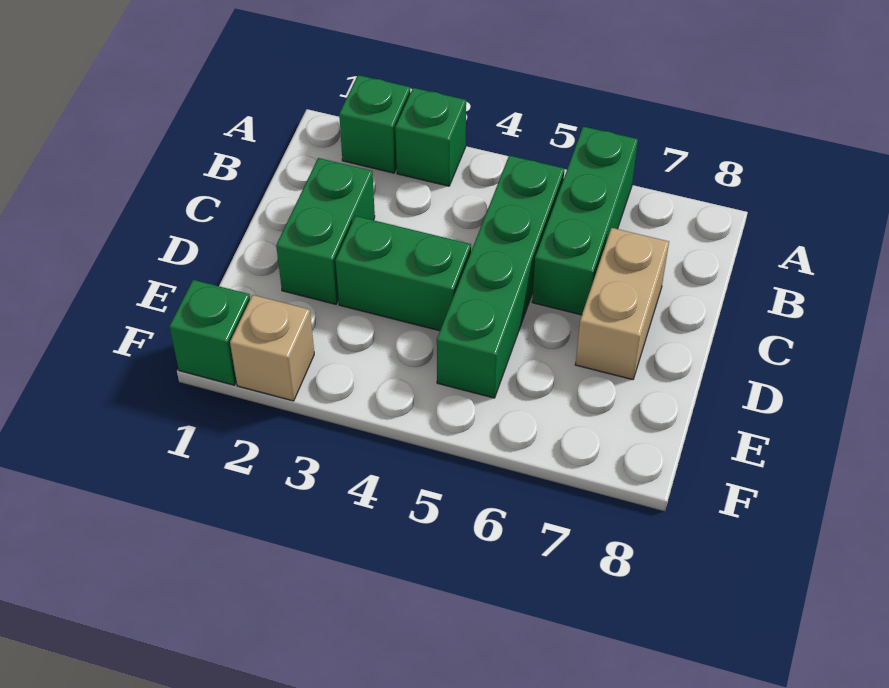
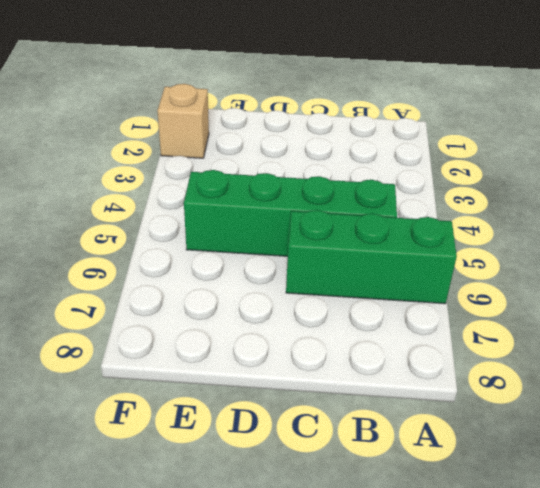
none -> green 1x1 brick [339,75,410,173]
none -> green 1x1 brick [395,88,466,186]

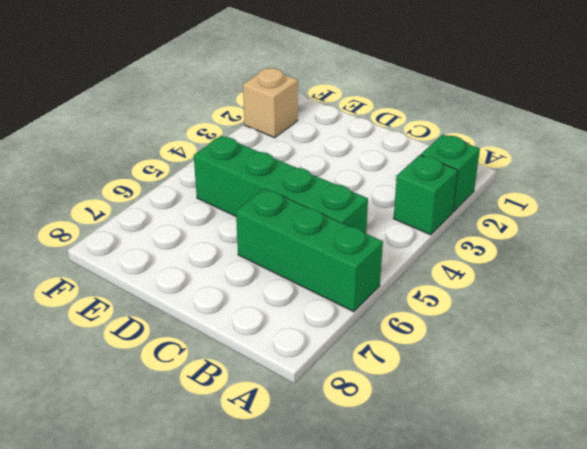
none -> green 1x2 brick [276,158,375,304]
none -> tan 1x2 brick [575,228,669,380]

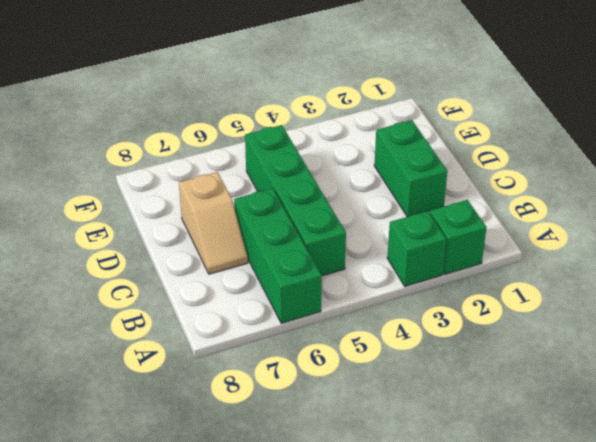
tan 1x2 slope [179,172,248,274] -> tan 1x2 brick [575,228,669,380]
none -> green 1x2 brick [336,216,471,331]
none -> green 1x1 brick [169,280,250,385]

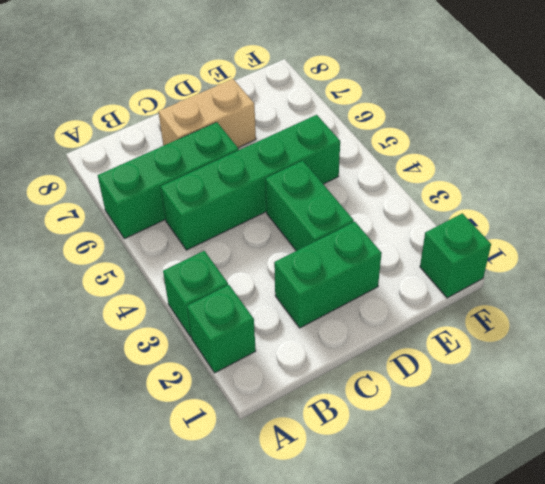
none -> tan 1x1 brick [230,295,314,401]

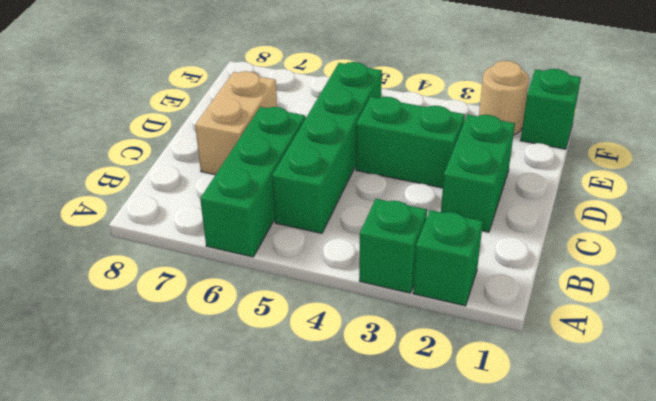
tan 1x1 round brick [479,61,529,135] -> tan 1x1 brick [230,295,314,401]

